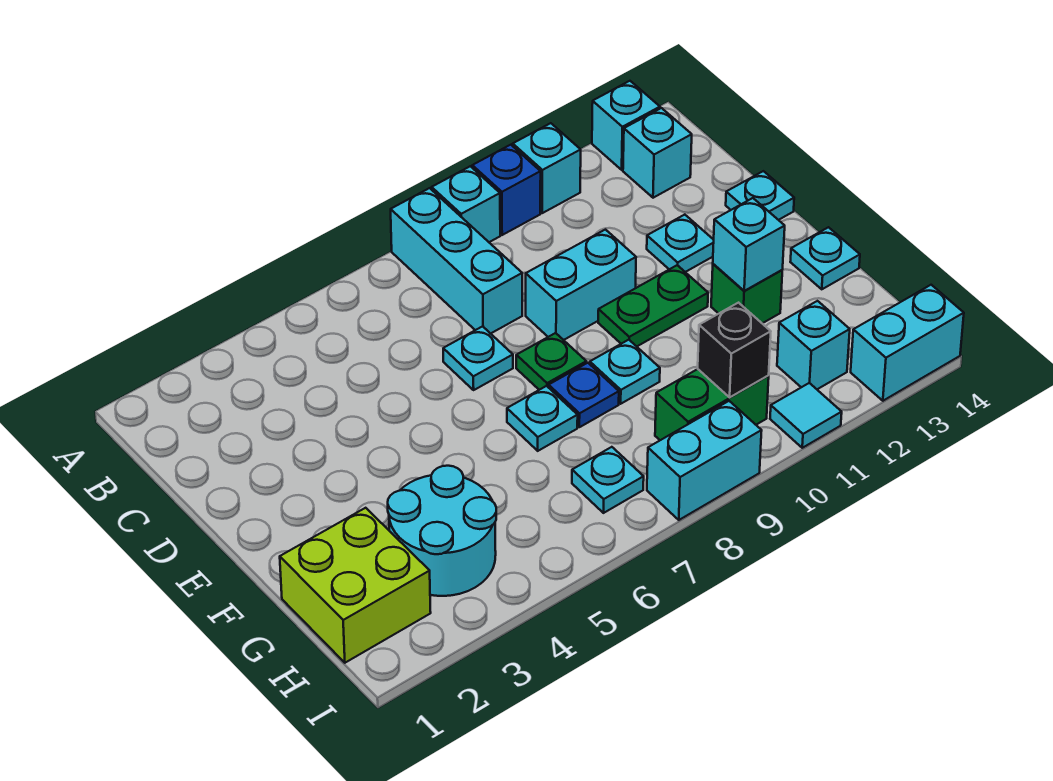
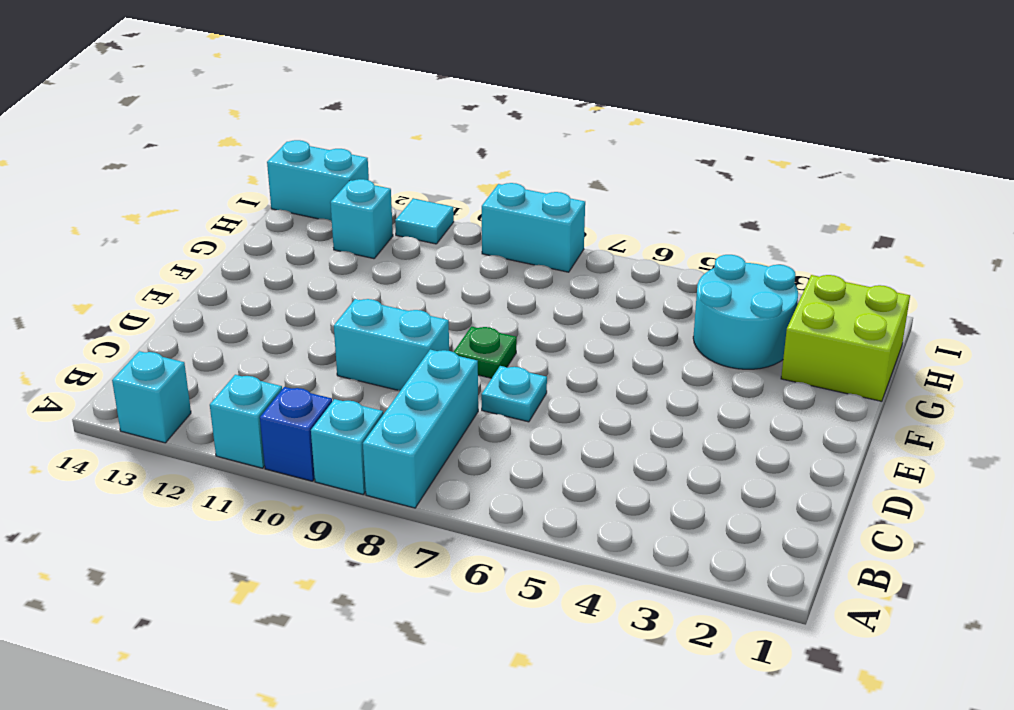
none -> cyan 1x1 brick [623,108,692,198]
none -> cyan 1x1 plate [647,215,714,272]
none -> cyan 1x1 plate [726,171,794,220]

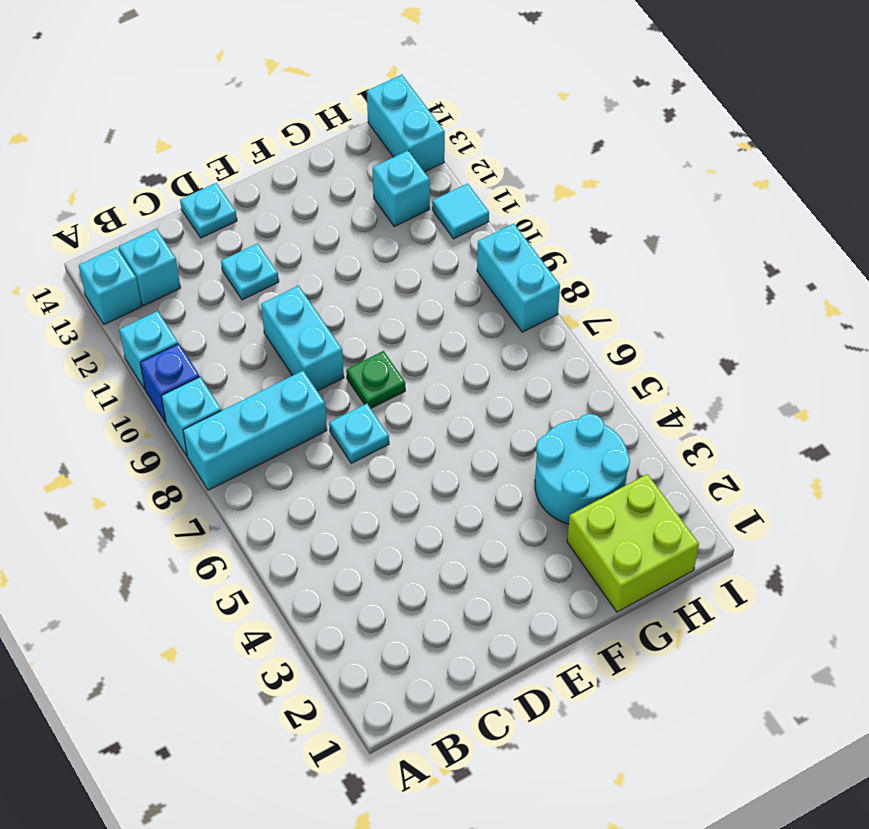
none -> green 1x2 plate [598,265,708,346]
none -> cyan 1x1 plate [507,386,578,451]
none -> blue 1x1 plate [549,363,619,427]

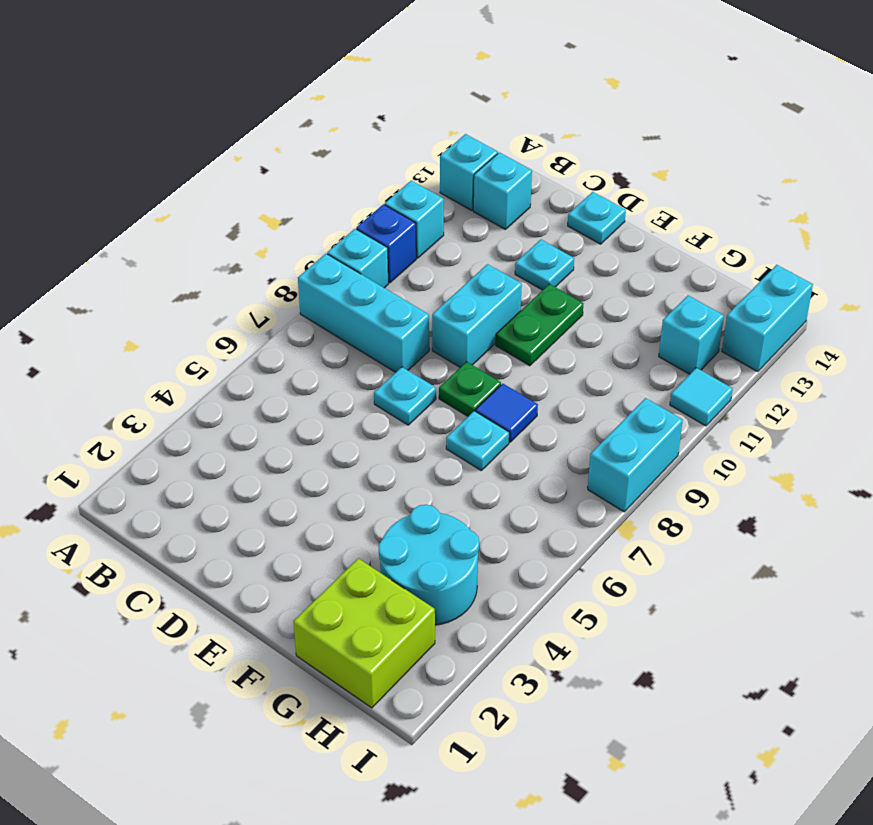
blue 1x1 tile [476,384,538,442] -> blue 1x1 plate [549,363,619,427]
none -> cyan 1x1 plate [590,340,660,404]
none -> green 1x1 brick [711,264,782,323]
none -> cyan 1x1 plate [790,227,860,289]

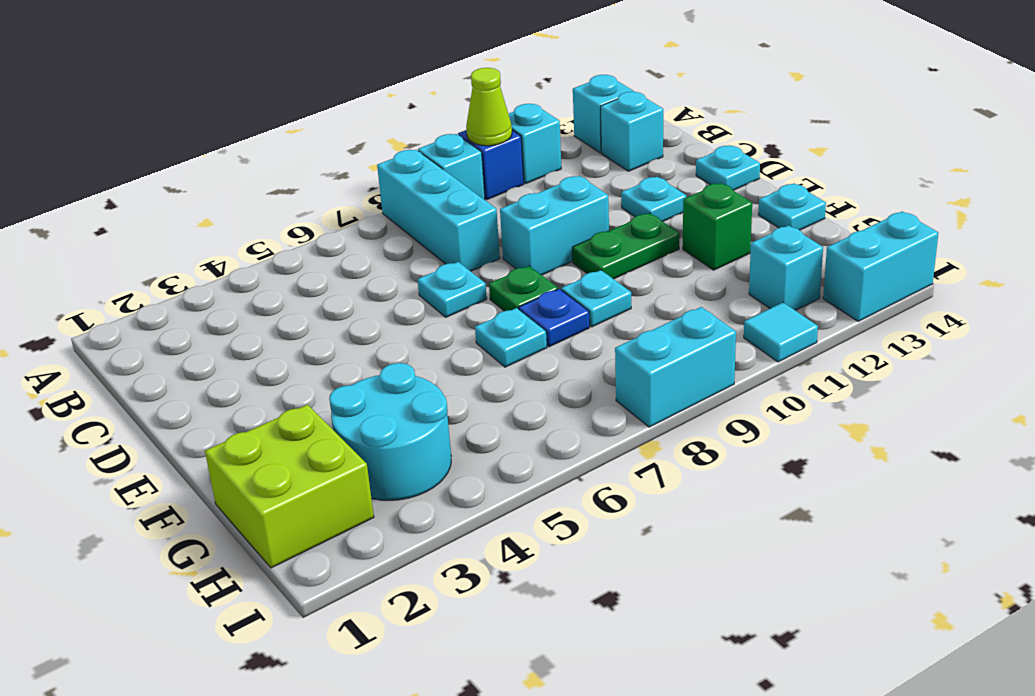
lime 1x1 cone [466,68,512,146] -> none
none -> cyan 1x1 plate [572,447,644,513]
none -> green 1x2 brick [655,369,769,440]
none -> cyan 1x1 brick [713,198,785,291]

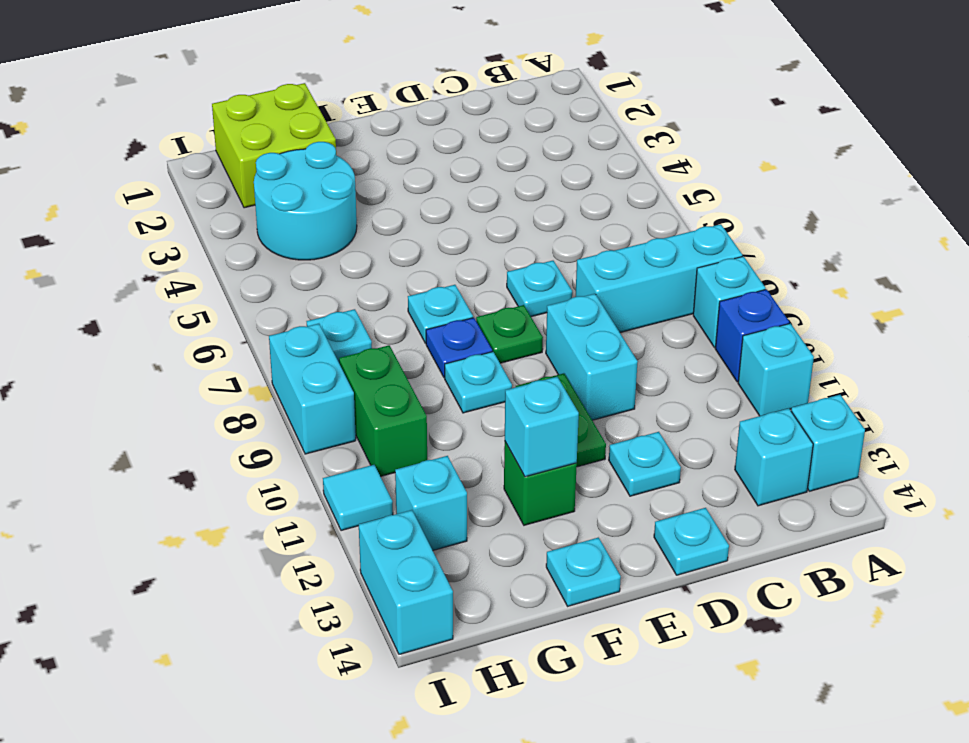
none -> black 1x1 brick [698,303,771,397]

